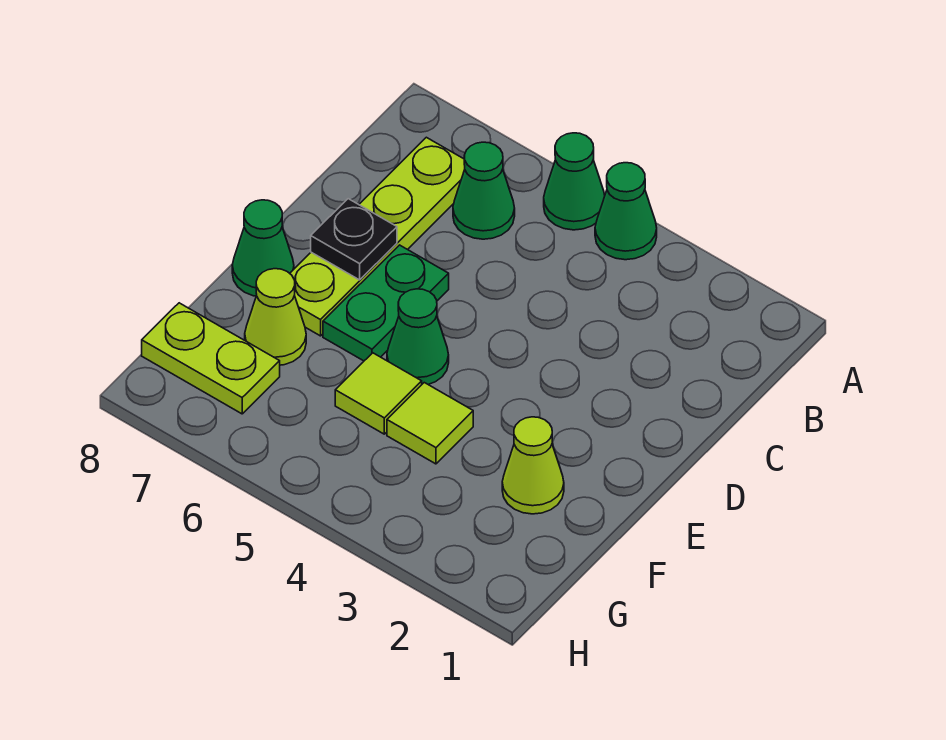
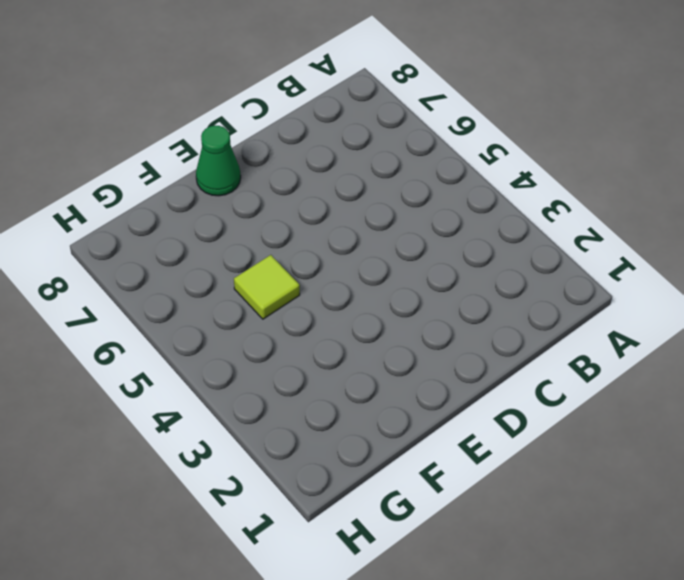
none -> green 1x1 cone [595,163,657,260]
none -> green 1x1 cone [544,133,605,230]
none -> green 1x1 cone [453,142,515,239]

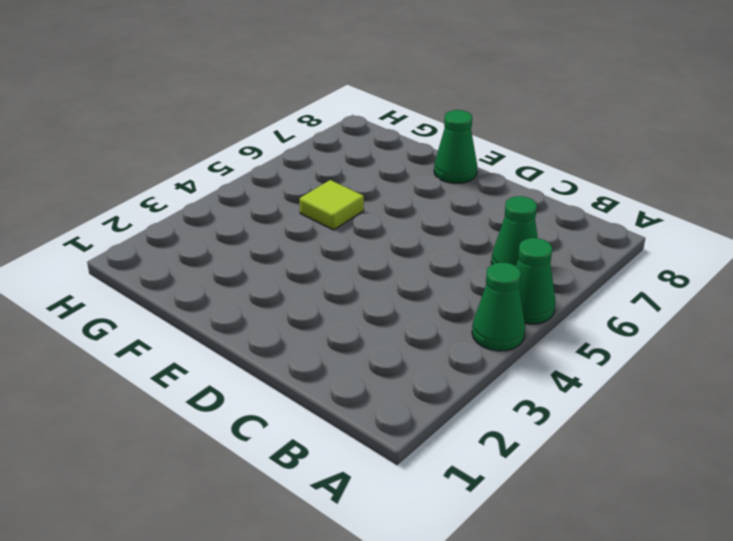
none -> lime 1x4 plate [290,137,465,336]
none -> green 1x2 plate [323,245,449,361]
none -> green 1x1 cone [387,289,449,385]

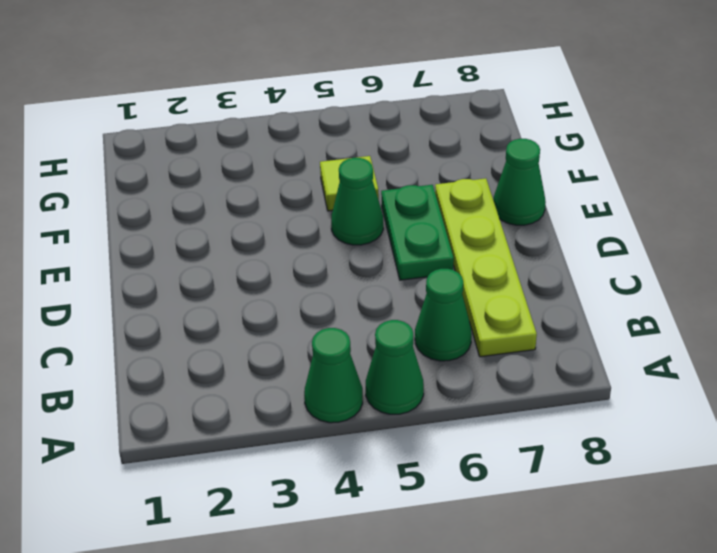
none -> lime 1x1 cone [502,417,564,514]
none -> lime 1x1 tile [387,383,473,464]
none -> lime 1x1 cone [245,269,306,365]

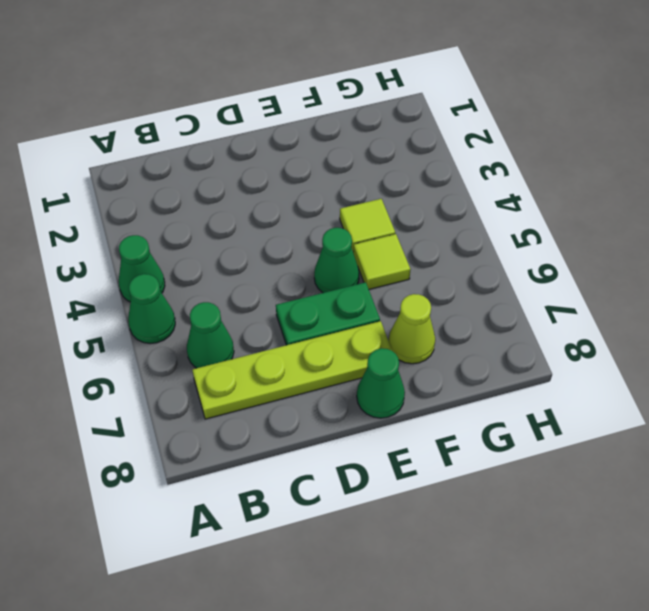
none -> lime 1x1 cone [502,417,564,514]
none -> lime 1x2 plate [142,303,280,414]
none -> black 1x1 plate [311,199,397,280]

